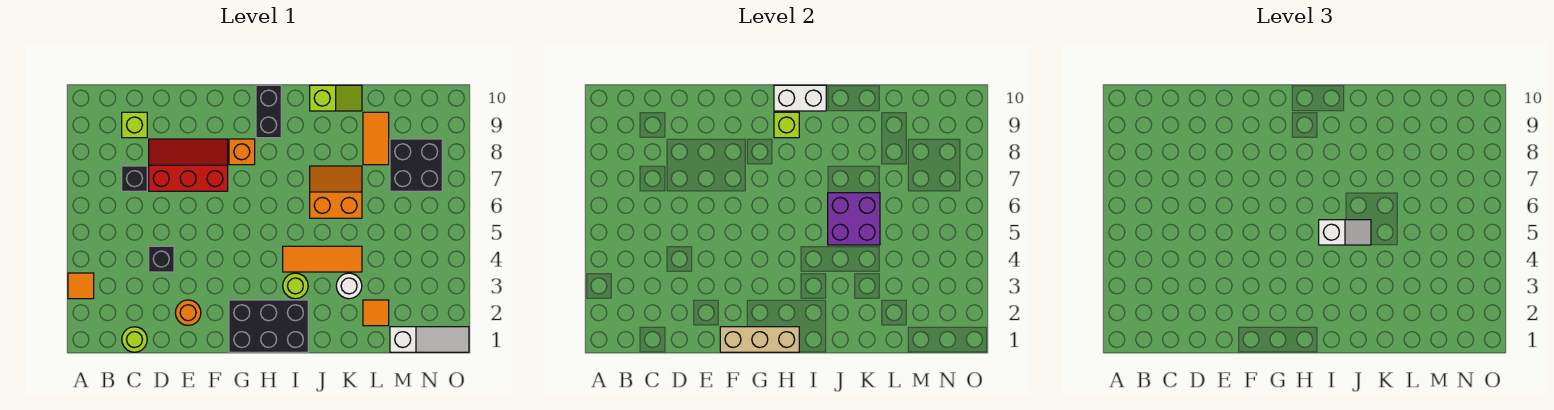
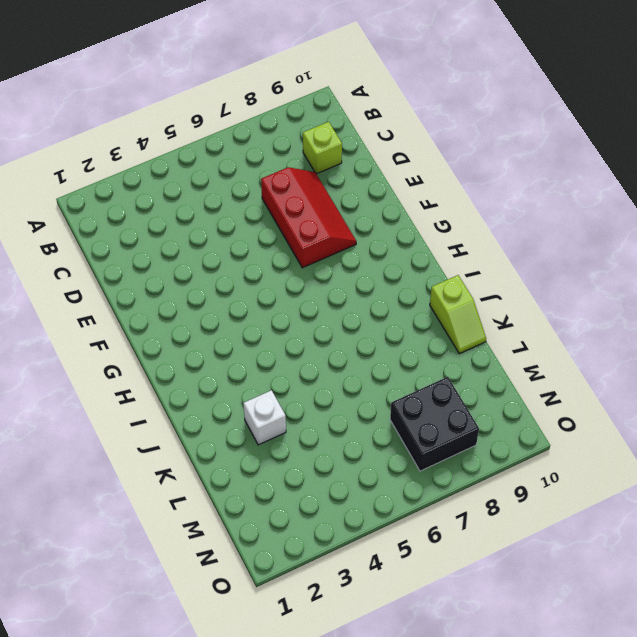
white 1x1 brick [243,390,286,445] -> white 1x1 round brick [336,273,362,299]
none -> orange 1x1 tile [68,273,94,299]
none -> lime 1x1 round brick [122,327,147,352]
none -> black 1x1 brick [122,166,147,191]

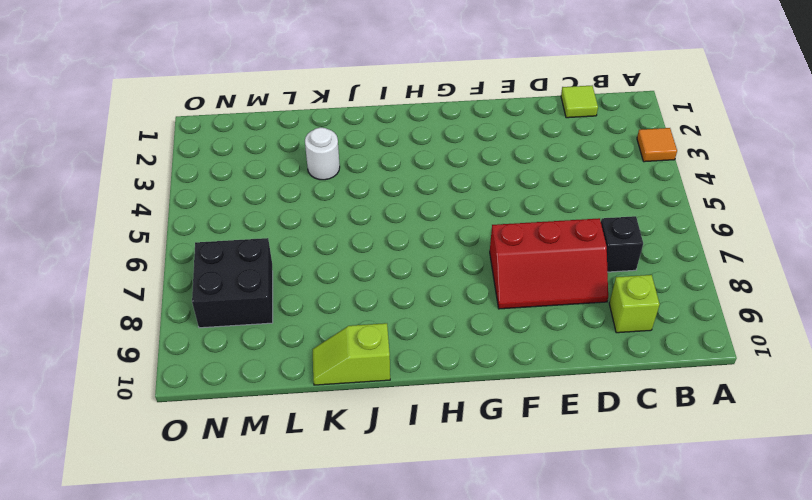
lime 1x1 tile [561,86,598,118] -> lime 1x1 round brick [122,327,147,352]
none -> black 1x1 brick [149,246,174,272]
none -> orange 1x1 round brick [175,300,201,325]
none -> black 2x3 brick [229,300,308,352]

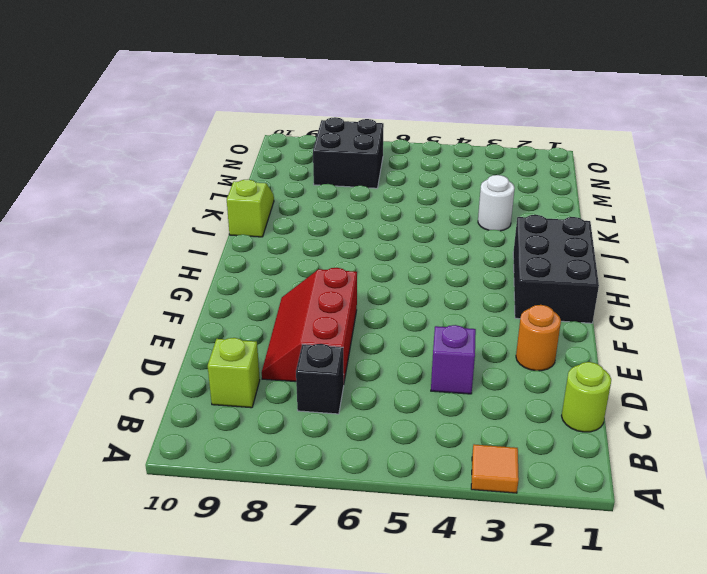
purple 1x1 brick [431,325,476,394] -> black 1x1 brick [149,246,174,272]
none -> orange 1x1 brick [229,139,255,165]
none -> black 1x2 brick [256,85,281,138]
none -> lime 1x1 round brick [283,273,308,299]

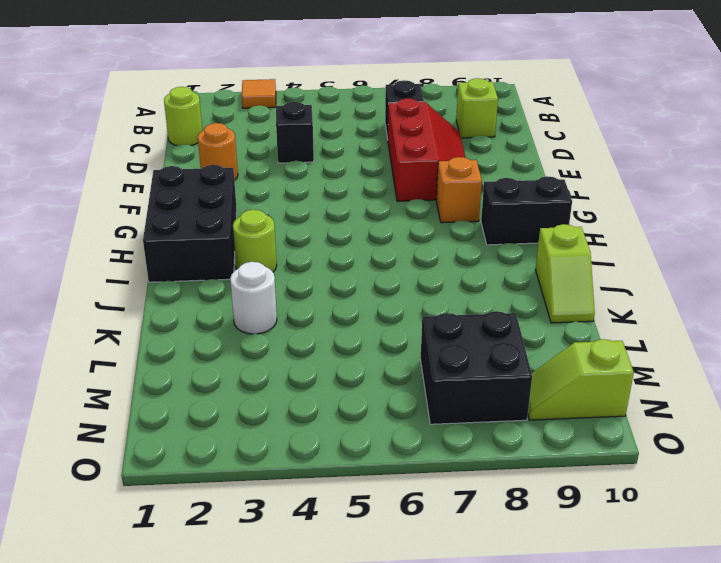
lime 1x2 slope [528,339,634,420] -> none
none -> orange 1x3 tile [283,246,362,272]
none -> orange 2x2 slope [310,166,362,218]
none -> orange 1x1 tile [363,300,389,326]

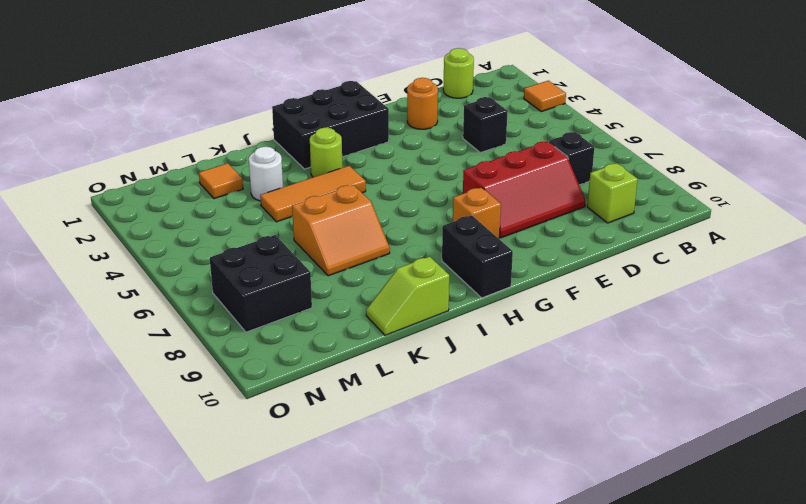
none -> orange 1x2 tile [363,112,389,165]
none -> white 1x3 slope [390,327,469,352]
none -> tan 1x3 brick [720,327,799,352]

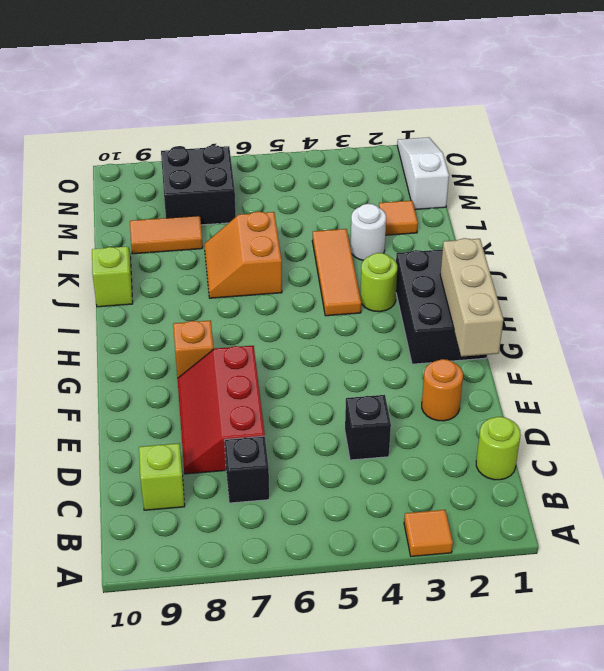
none -> black 1x2 brick [256,85,281,138]
none -> lime 1x1 brick [774,112,799,138]
none -> white 1x2 brick [774,85,826,111]

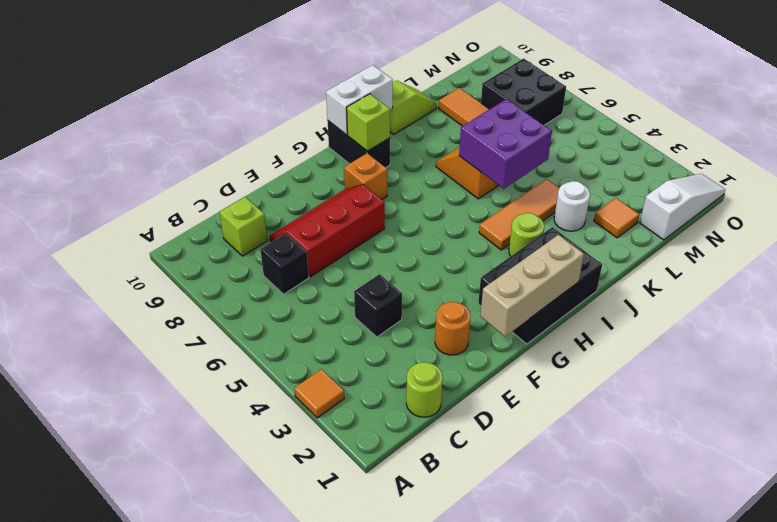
none -> white 1x2 slope [1319,220,1371,245]

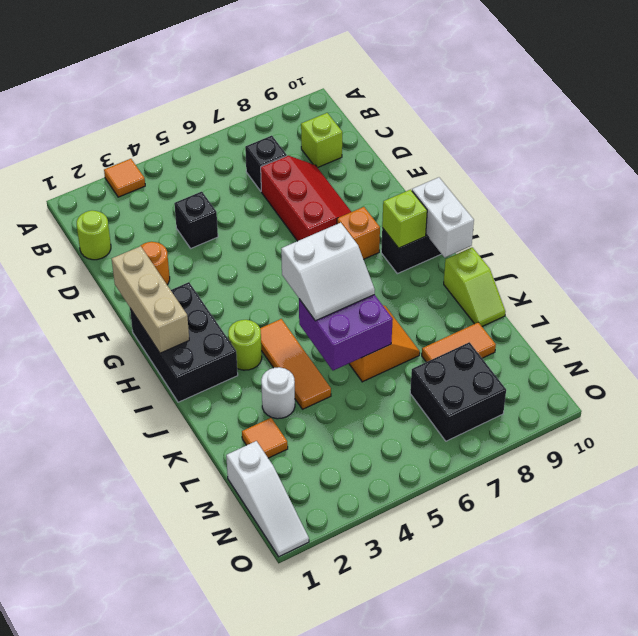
white 2x2 slope [281,223,375,321] -> white 1x2 slope [1319,220,1371,245]

